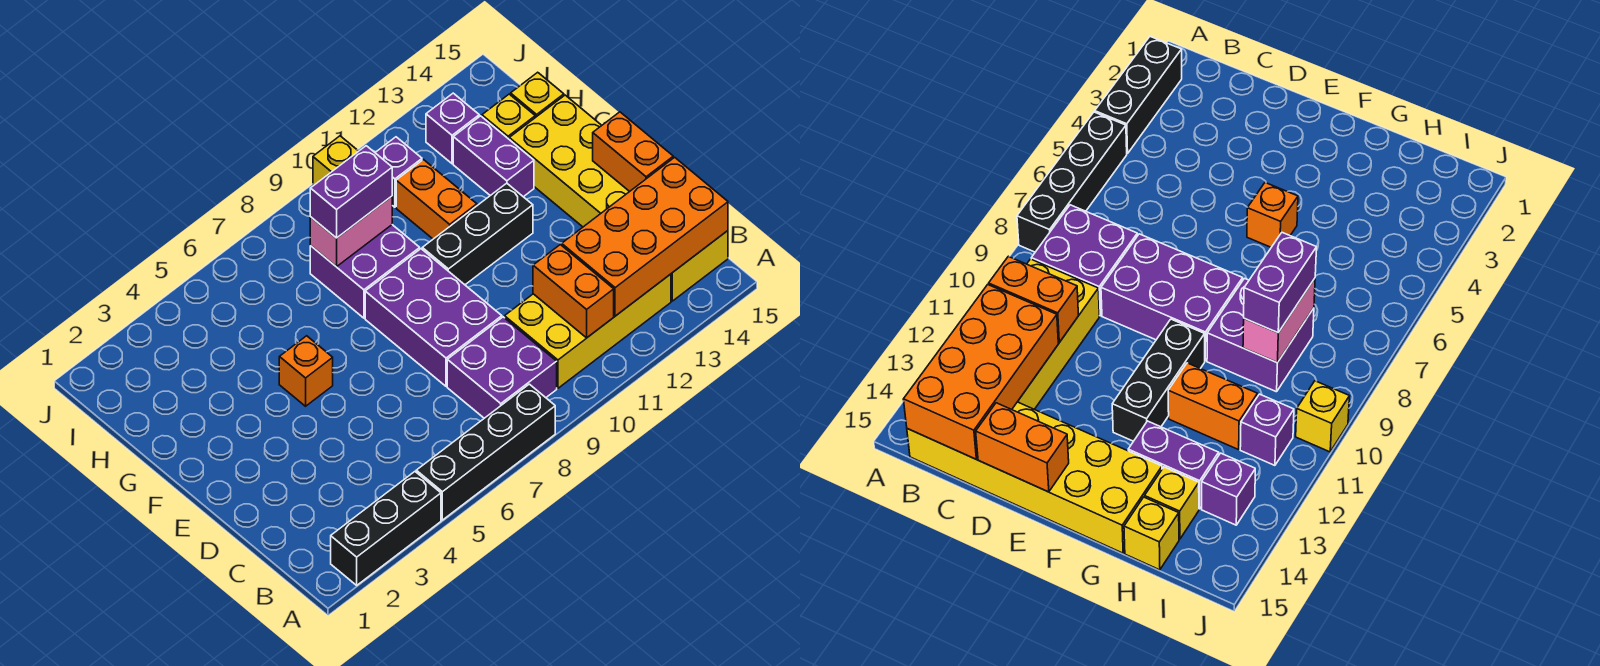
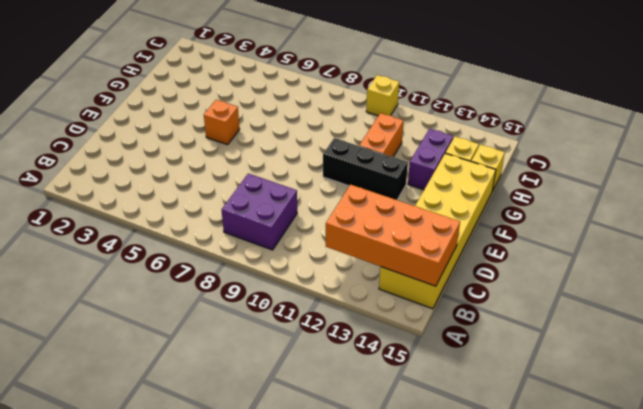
none -> black 1x3 brick [331,472,441,585]
none -> black 1x4 brick [416,384,555,520]
none -> yellow 2x4 brick [505,274,671,388]

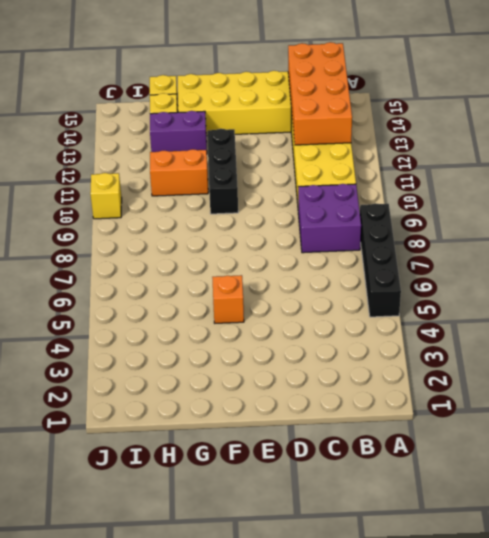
none -> black 1x3 brick [331,472,441,585]
none -> purple 2x3 brick [365,249,502,386]
none -> purple 2x2 brick [310,225,420,318]

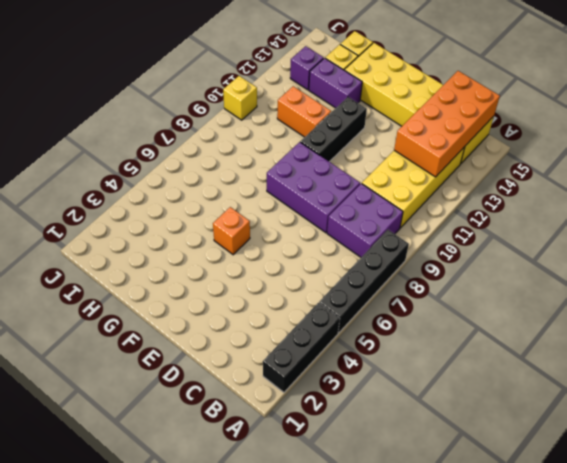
none -> purple 2x2 brick [310,225,420,318]
none -> purple 1x1 brick [375,137,422,207]
none -> orange 1x2 brick [533,245,614,338]

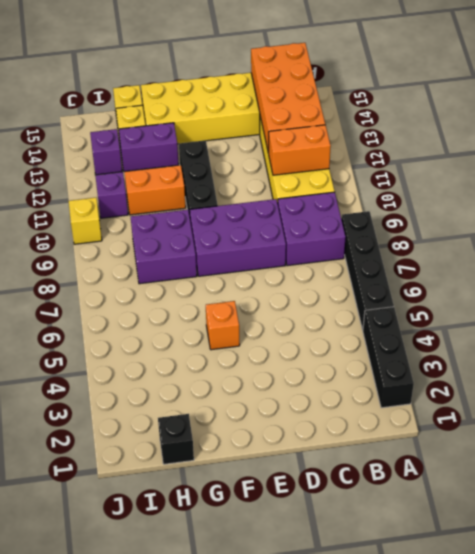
black 1x1 brick [158,414,194,464] -> none
none -> orange 1x2 brick [593,112,673,192]
none -> pink 1x2 brick [310,196,392,267]
none -> purple 1x2 brick [310,146,392,238]

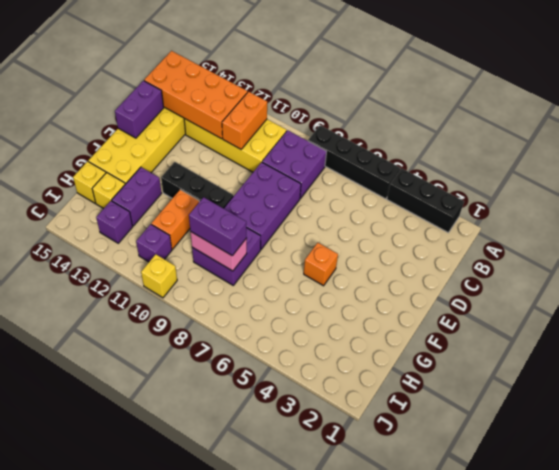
purple 1x2 brick [115,81,164,138] -> orange 1x2 brick [593,112,673,192]

